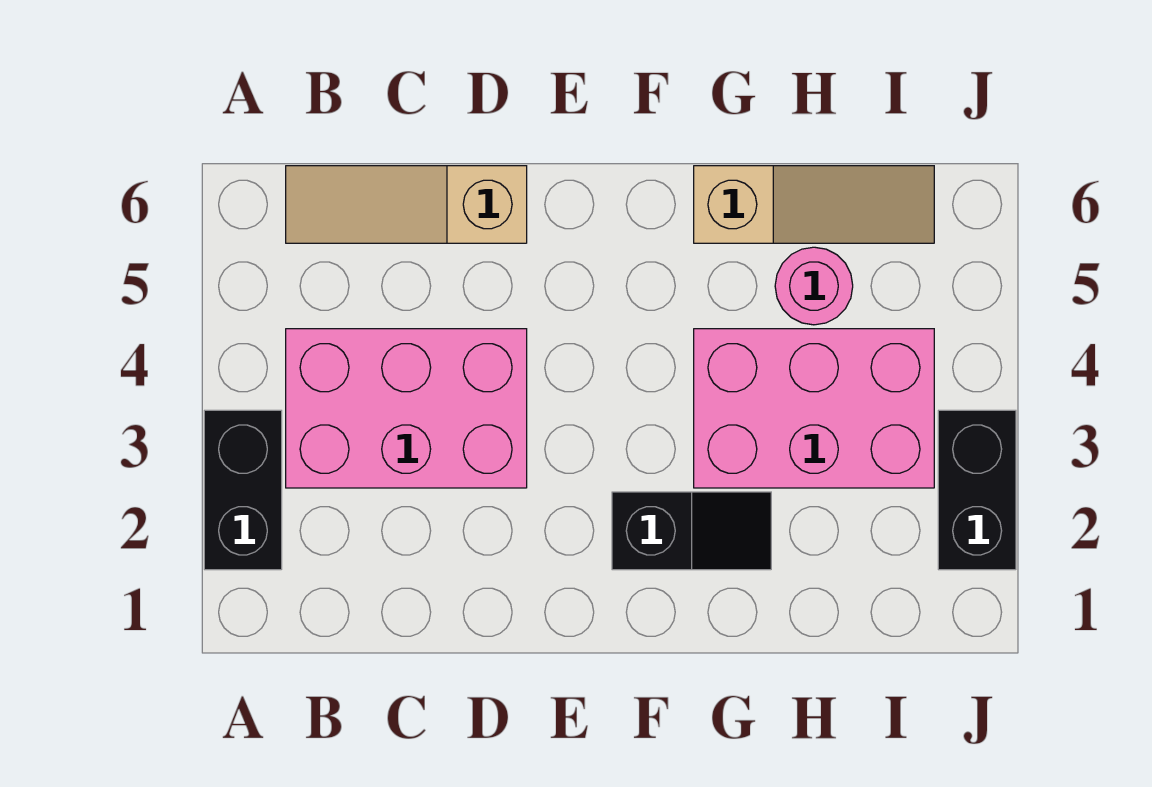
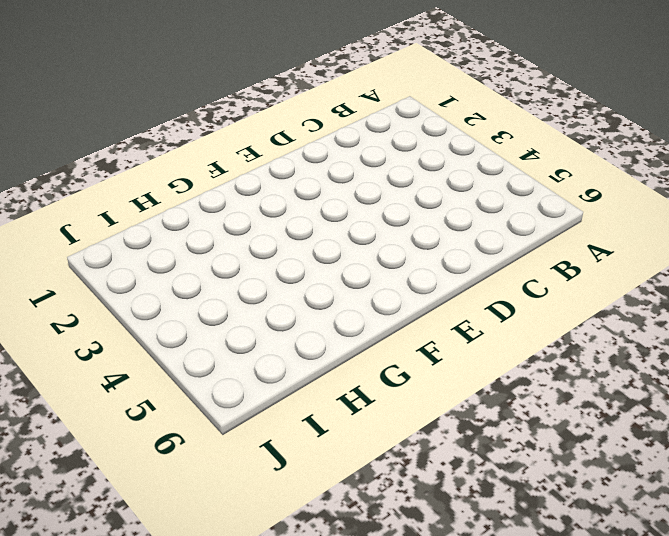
none -> black 1x2 brick [204,410,282,570]
none -> pink 2x3 brick [286,329,527,488]

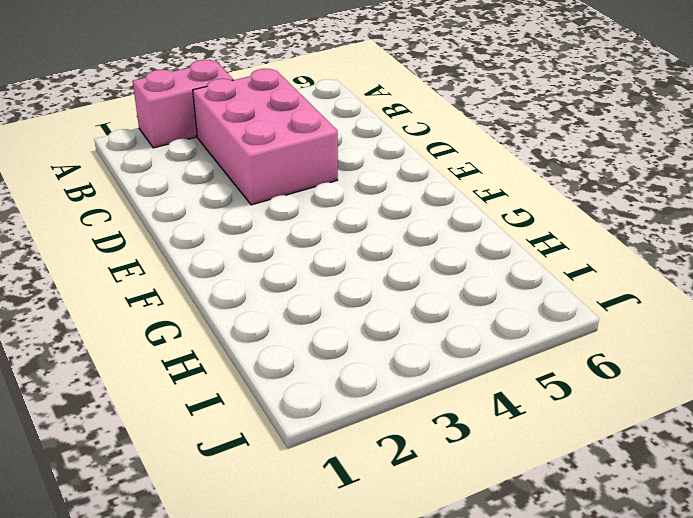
pink 1x2 brick [133,60,233,148] -> black 1x2 brick [204,410,282,570]
none -> tan 1x3 slope [286,166,527,243]
none -> black 1x2 slope [612,492,771,570]

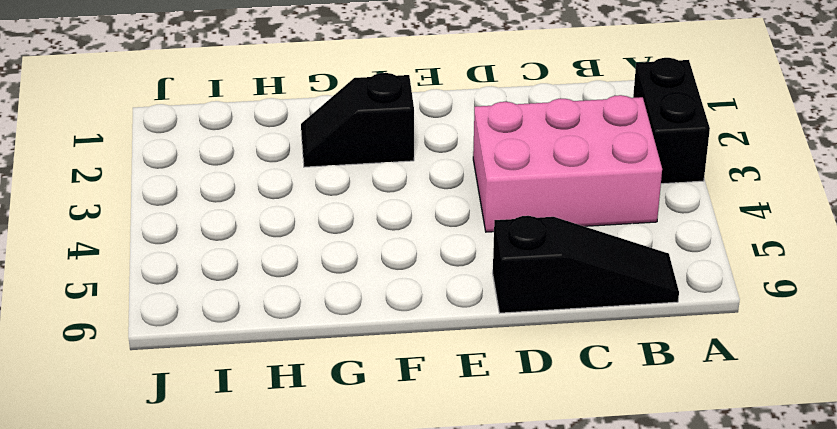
black 1x3 slope [493,216,679,313] -> tan 1x3 slope [286,166,527,243]
none -> pink 2x3 brick [694,329,934,488]
none -> tan 1x3 slope [694,166,934,243]

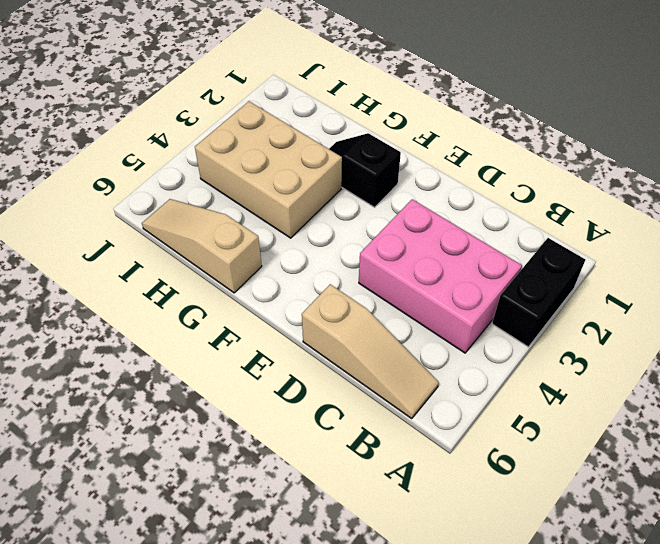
tan 2x3 brick [195,101,342,238] -> pink 2x3 brick [694,329,934,488]
none -> pink 1x1 round brick [775,247,853,325]
none -> black 1x2 brick [938,410,1016,570]

